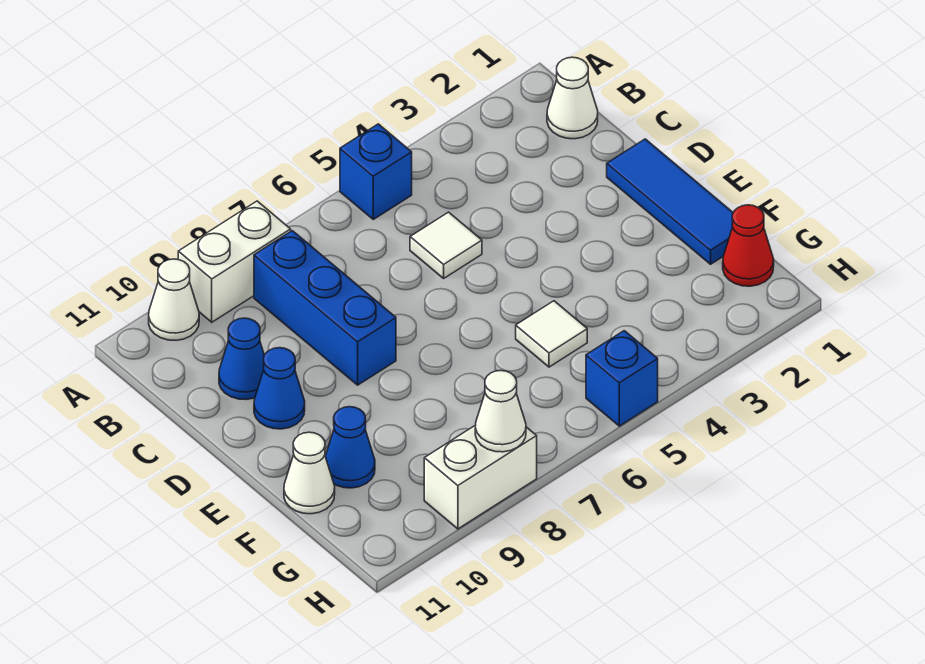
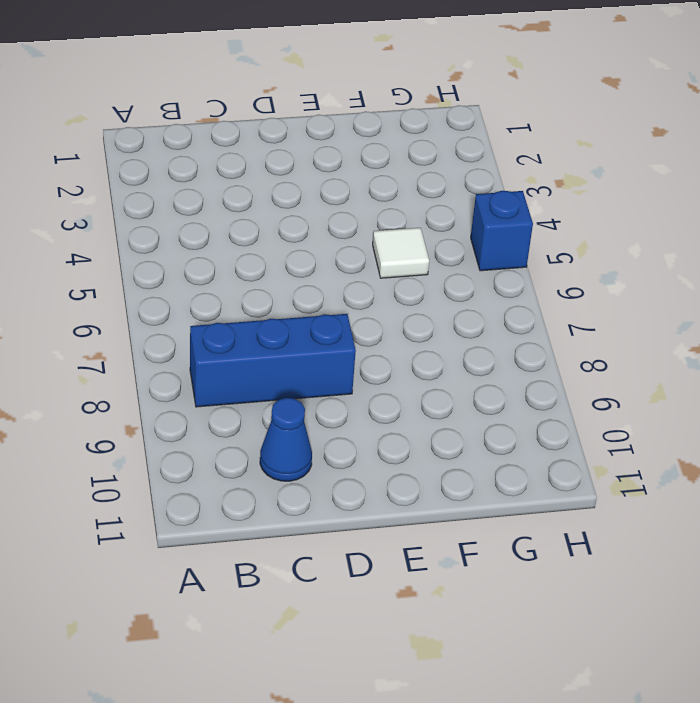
none -> blue 1x1 brick [340,124,412,219]
none -> white 1x2 brick [178,201,291,322]
none -> white 1x1 cone [149,259,199,340]

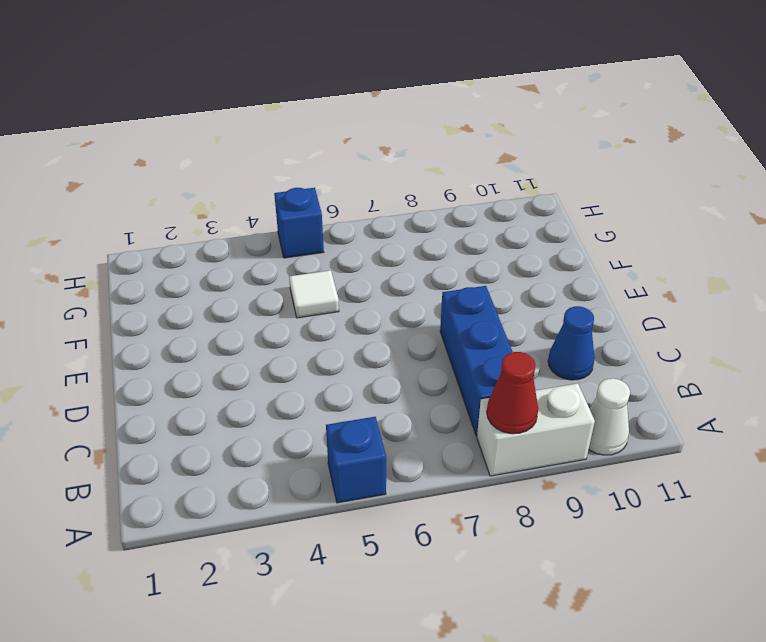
red 1x1 cone [487,352,538,434] -> red 1x1 cone moved to [723,205,774,286]
none -> white 1x1 cone [547,57,598,139]
none -> white 1x1 tile [410,212,482,278]
none -> blue 1x3 tile [607,139,733,264]

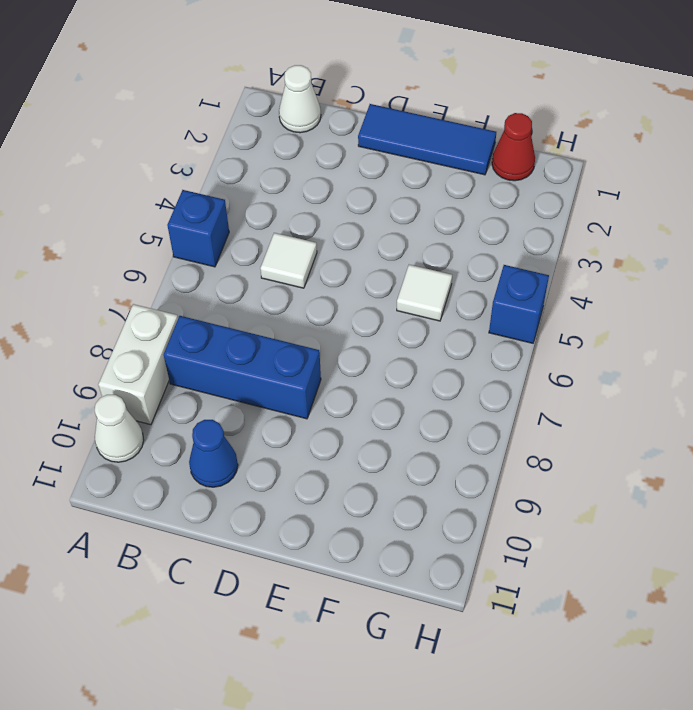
none -> blue 1x1 cone [254,348,305,429]
none -> blue 1x1 cone [325,407,375,488]
none -> white 1x1 cone [284,432,335,514]

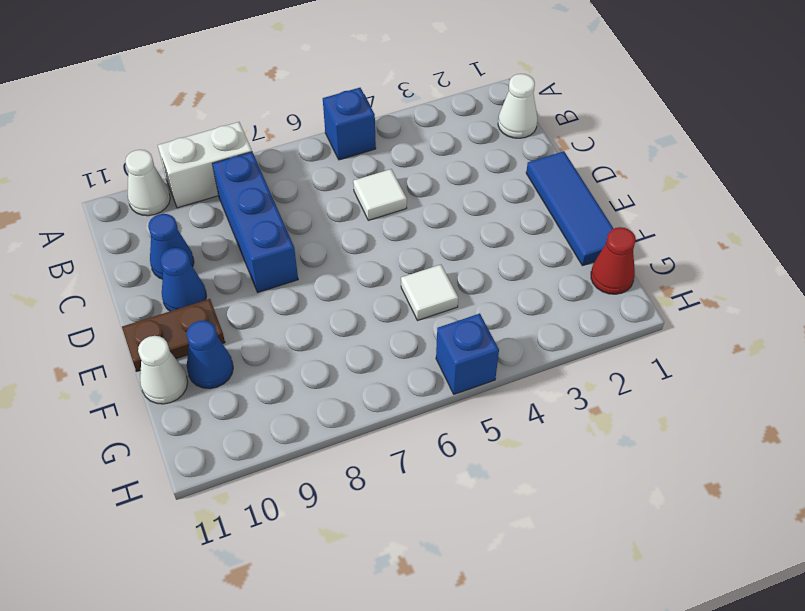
brown 1x2 plate [122,299,225,372] -> none
none -> white 1x2 brick [424,425,537,529]
none -> white 1x1 cone [475,370,526,452]

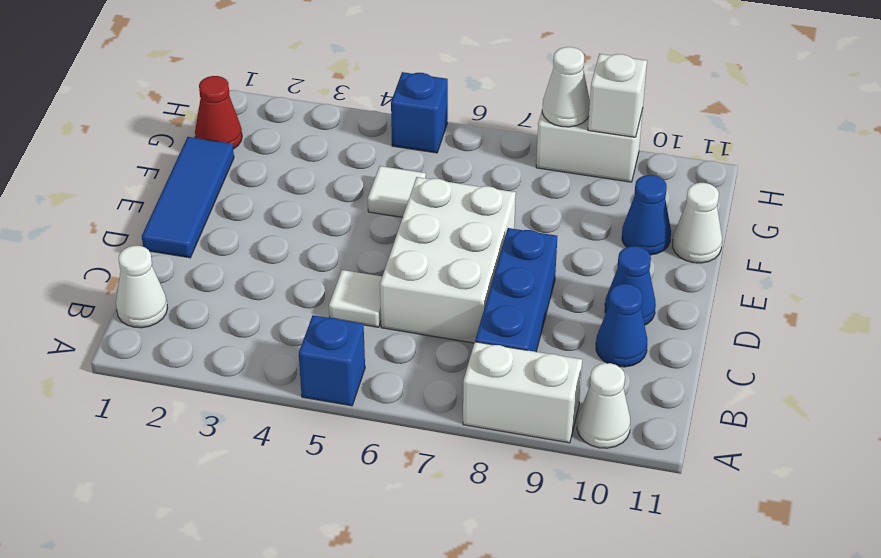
white 2x3 brick [380,177,516,343] -> none
white 1x1 brick [588,54,647,137] -> none

